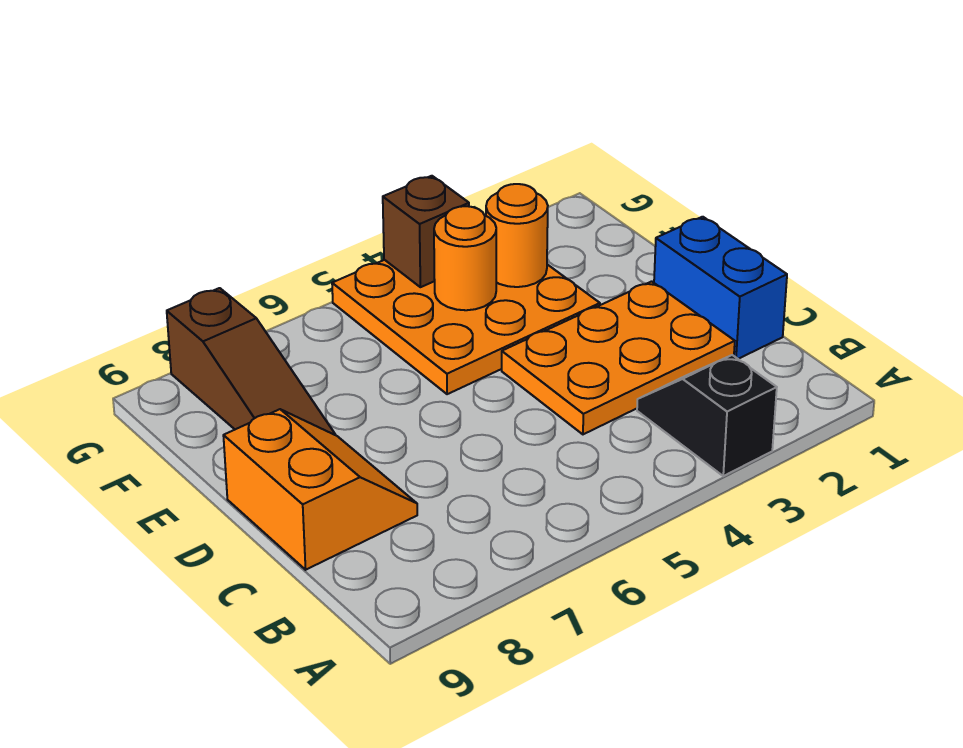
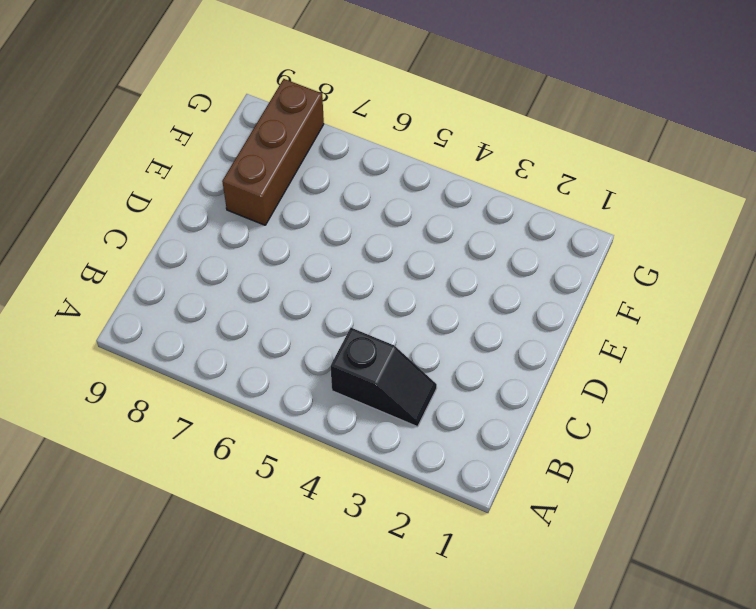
black 1x2 slope [331,328,437,427] -> black 1x2 slope turned to [637,355,777,476]
brown 1x3 brick [222,79,324,225] -> brown 1x3 slope [167,288,335,435]
none -> blue 1x2 brick [654,217,787,359]
none -> orange 2x3 plate [502,281,735,434]

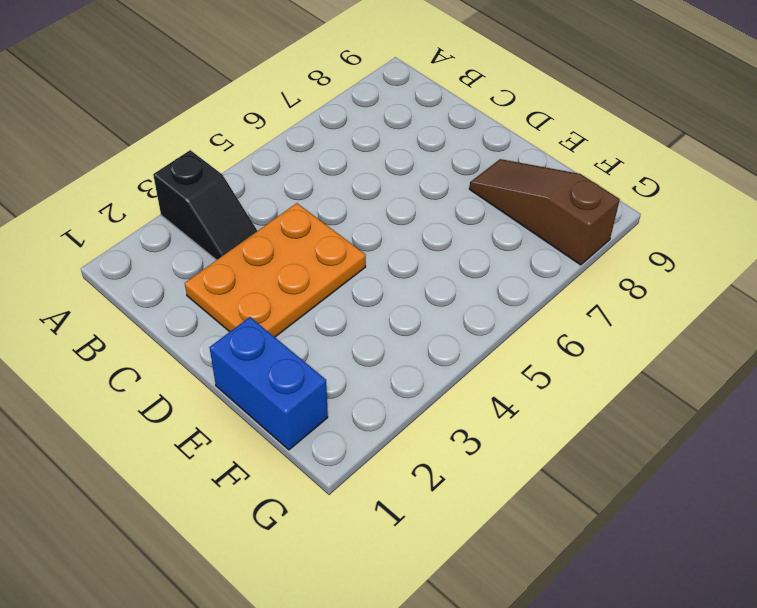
blue 1x2 brick [210,317,328,450] -> blue 1x2 brick moved to [654,217,787,359]
none -> orange 2x2 slope [223,409,417,570]
none -> orange 3x3 plate [332,260,600,394]

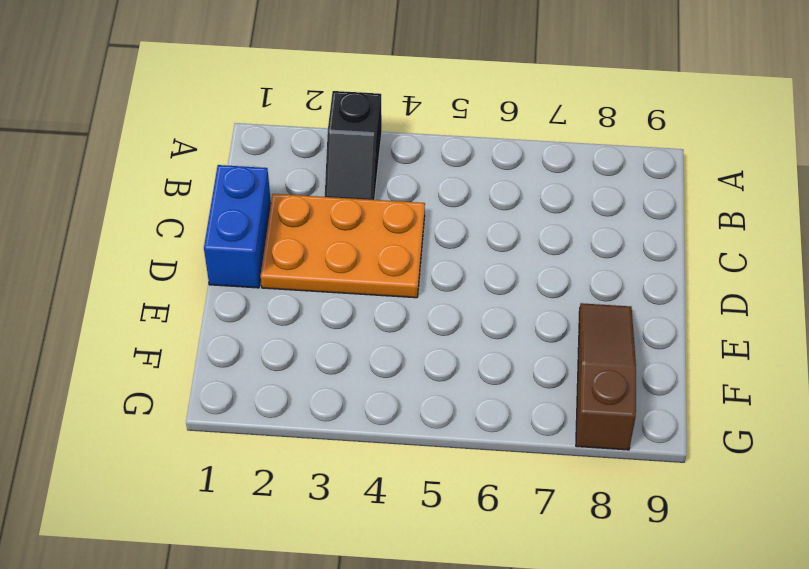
none -> orange 2x2 slope [223,409,417,570]
none -> orange 3x3 plate [332,260,600,394]

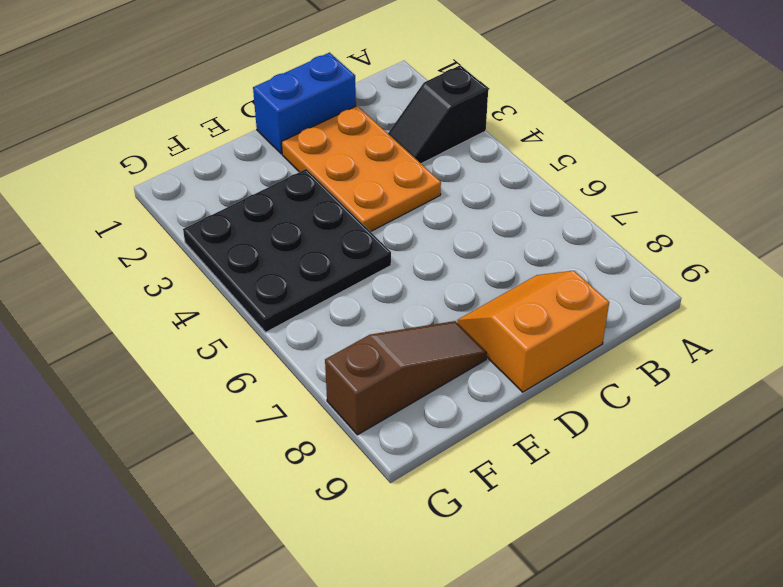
black 3x3 plate [183,169,391,332] -> orange 3x3 plate [332,260,600,394]
none -> orange 1x1 round brick [486,184,548,287]
none -> orange 1x1 round brick [434,206,496,310]

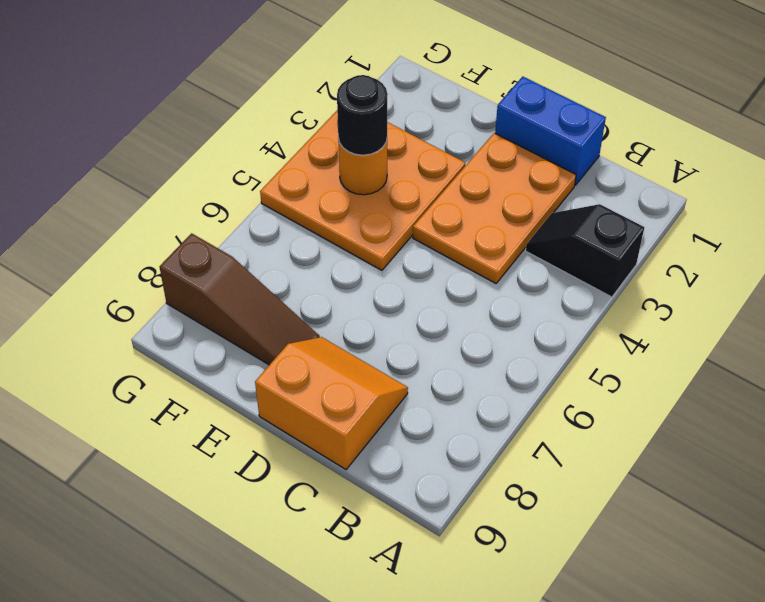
black 1x1 round brick [337,75,388,155] -> none
none -> orange 1x1 round brick [486,184,548,287]
none -> brown 1x1 brick [383,176,469,287]

